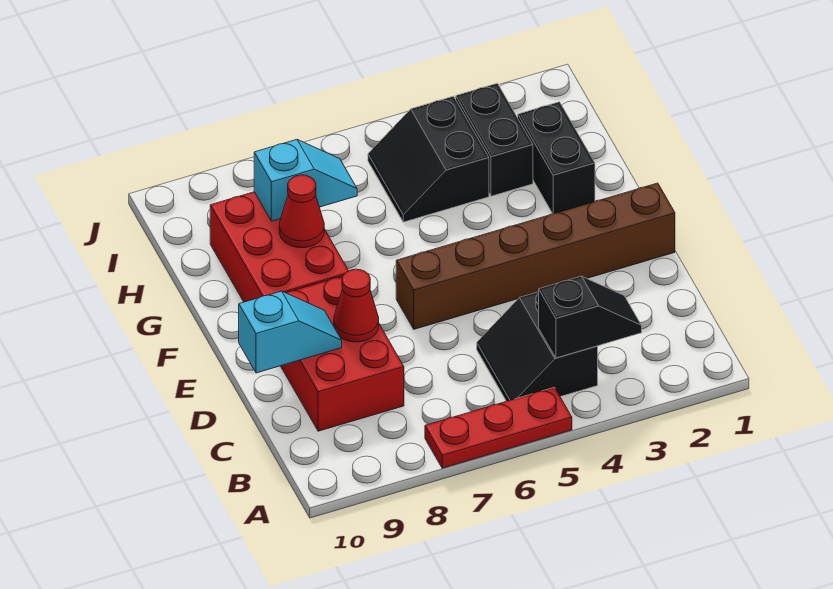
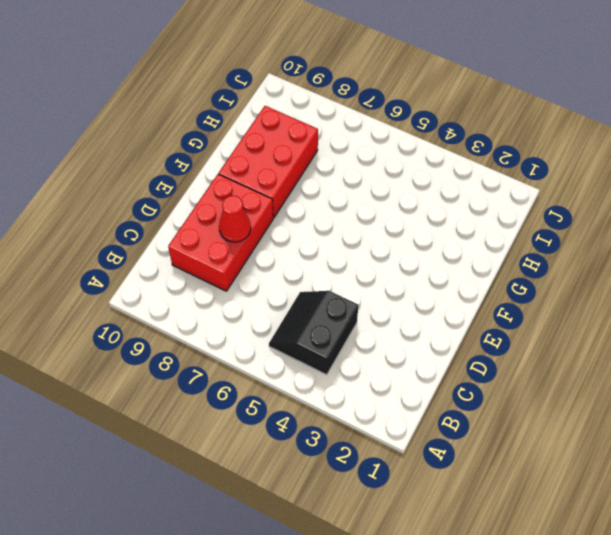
none -> red 1x3 plate [425,387,572,468]
none -> brown 1x6 brick [396,183,675,329]
none -> black 1x2 brick [518,102,595,214]

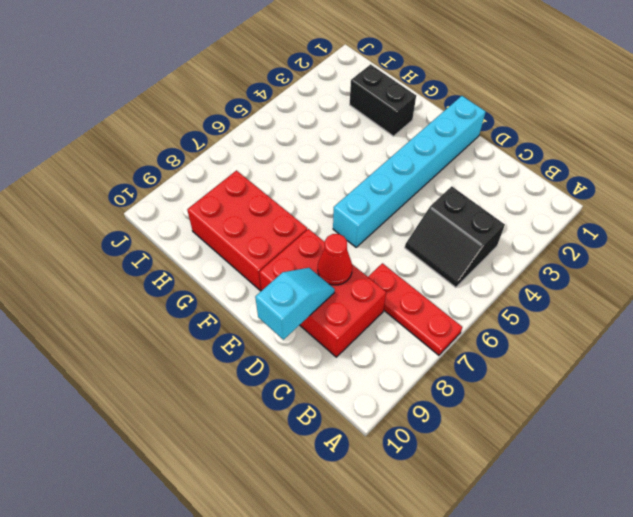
red 1x3 plate [368,263,462,355] -> red 1x3 plate turned to [425,387,572,468]
cyan 1x6 brick [333,96,486,247] -> brown 1x6 brick [396,183,675,329]
none -> black 1x2 brick [456,83,533,196]
none -> black 2x2 slope [368,96,489,222]
none -> black 1x2 slope [539,276,642,358]

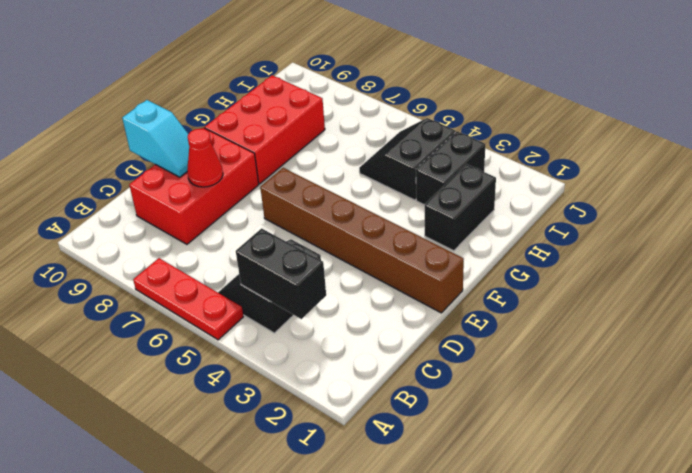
black 1x2 brick [236,228,326,319] -> black 1x2 slope [539,276,642,358]
none -> red 1x1 cone [279,175,324,248]
none -> cyan 1x2 slope [254,140,357,221]

